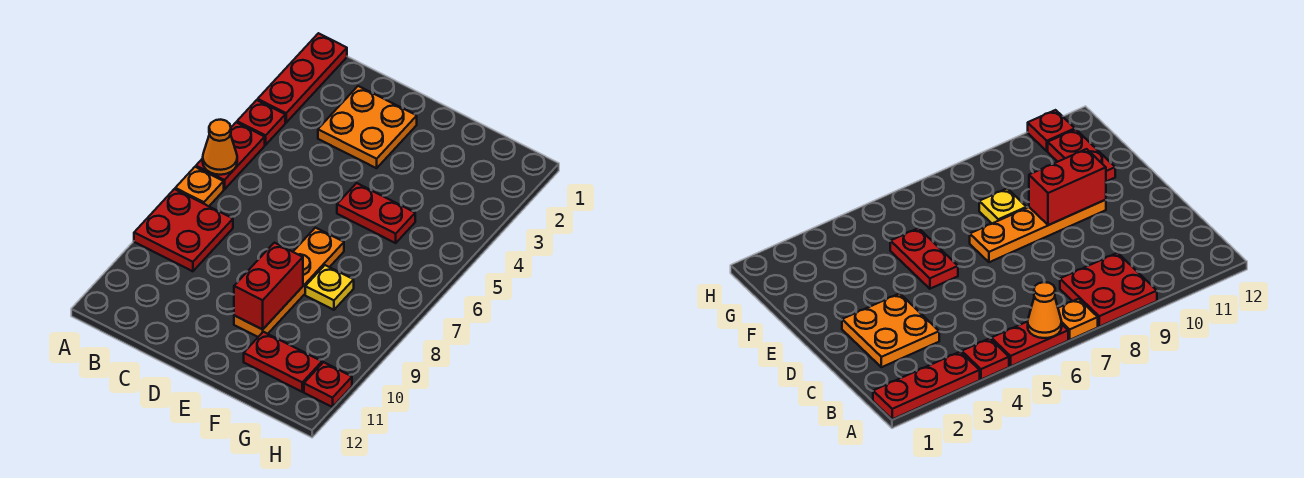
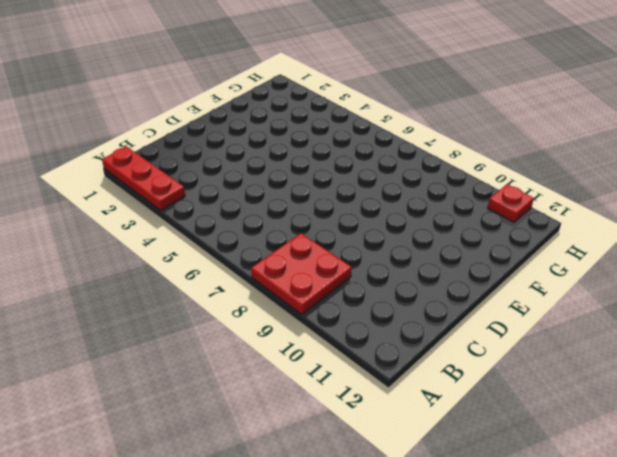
none -> red 1x1 plate [237,100,285,145]
none -> red 1x2 plate [196,122,265,189]
none -> orange 1x1 plate [175,167,224,206]

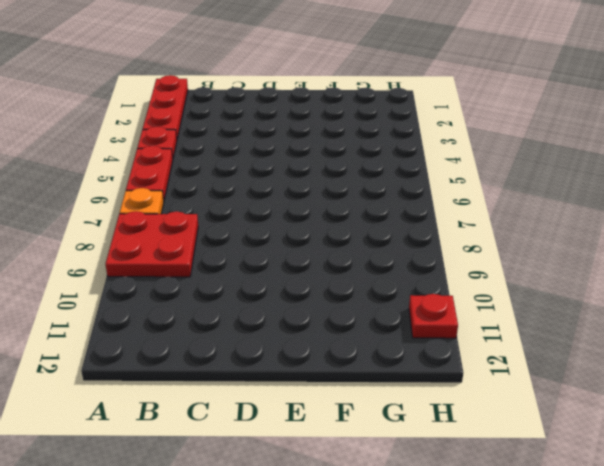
none -> orange 2x2 plate [318,86,417,168]
none -> red 1x2 plate [337,183,415,243]
none -> orange 1x4 plate [234,228,344,337]

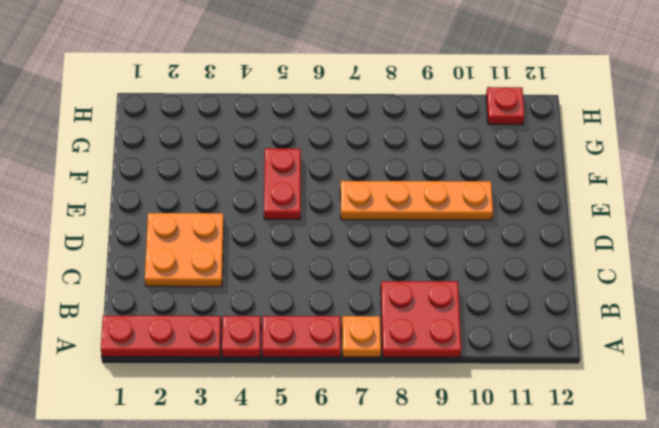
none -> yellow 1x1 plate [305,265,354,310]
none -> red 1x2 plate [244,332,322,392]
none -> orange 1x1 cone [203,120,237,175]

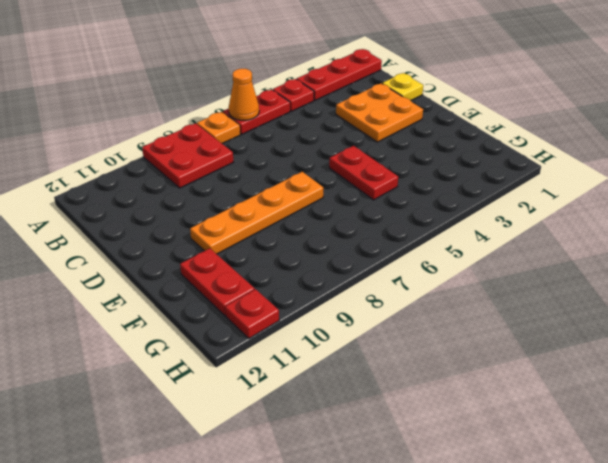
yellow 1x1 plate [382,73,423,100] -> yellow 1x1 plate moved to [305,265,354,310]
none -> red 1x2 brick [234,243,303,329]

